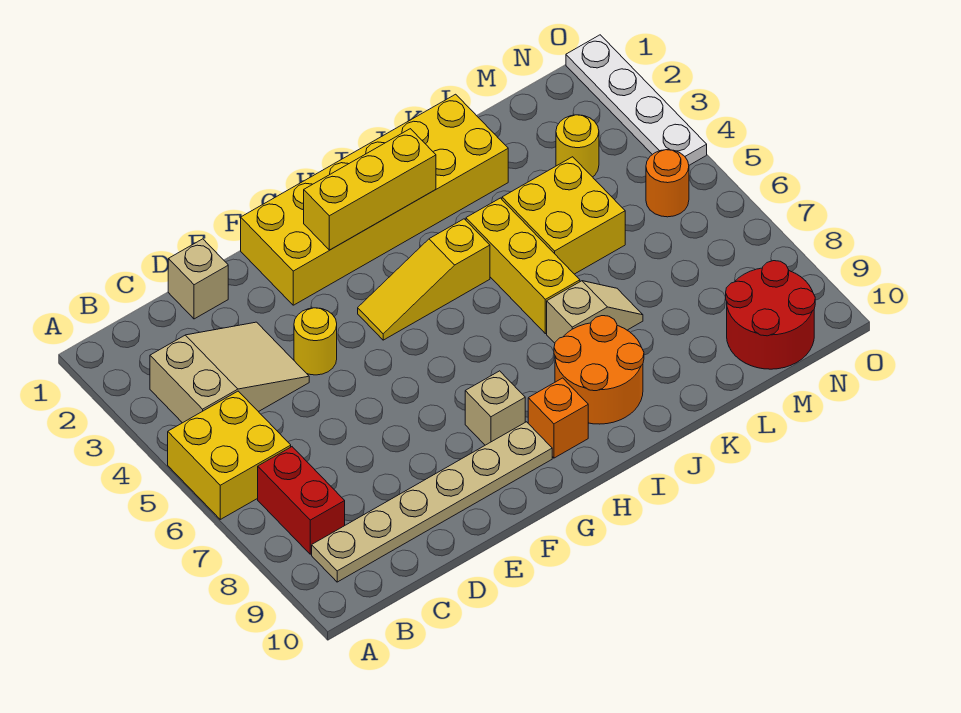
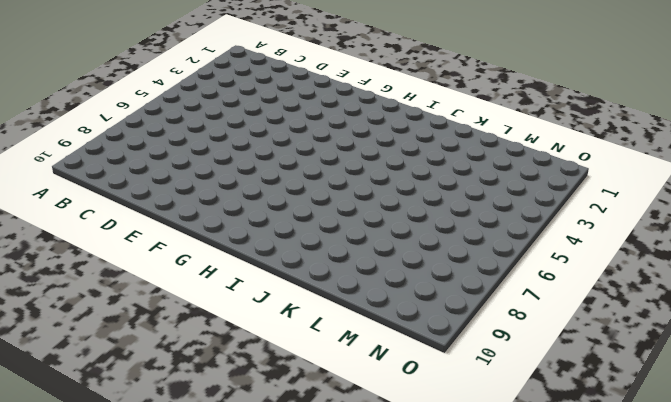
none -> yellow 2x2 brick [168,391,291,519]
none -> tan 2x3 slope [150,322,309,423]
none -> red 1x2 brick [258,447,345,554]

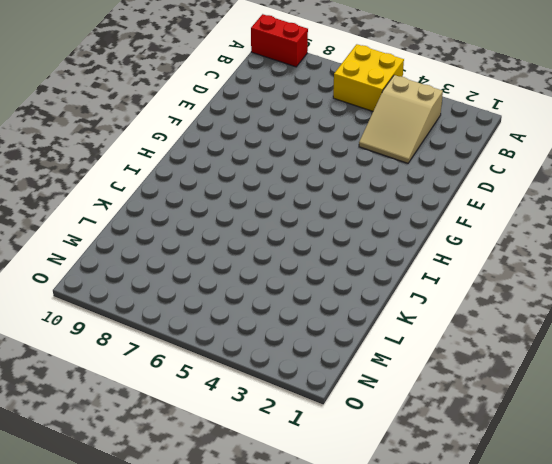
red 1x2 brick [251,14,308,67] -> red 1x2 brick moved to [258,447,345,554]
none -> tan 1x6 plate [312,422,552,582]
none -> tan 1x1 brick [168,239,228,319]
none -> yellow 1x1 round brick [294,308,337,375]

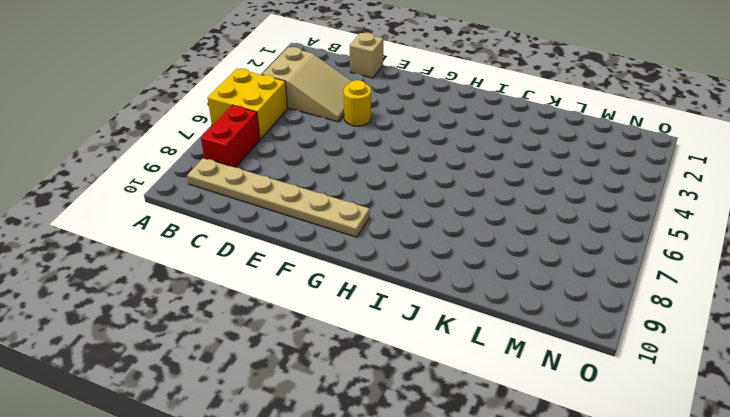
none -> yellow 2x6 brick [241,94,508,305]
none -> yellow 1x3 slope [358,219,490,340]
none -> tan 1x1 brick [465,371,525,445]

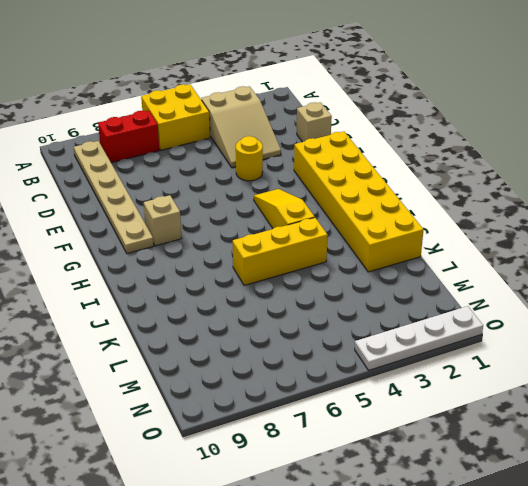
none -> orange 1x1 brick [528,378,588,458]
none -> orange 2x2 round brick [554,316,644,424]
none -> tan 1x2 slope [547,281,643,343]

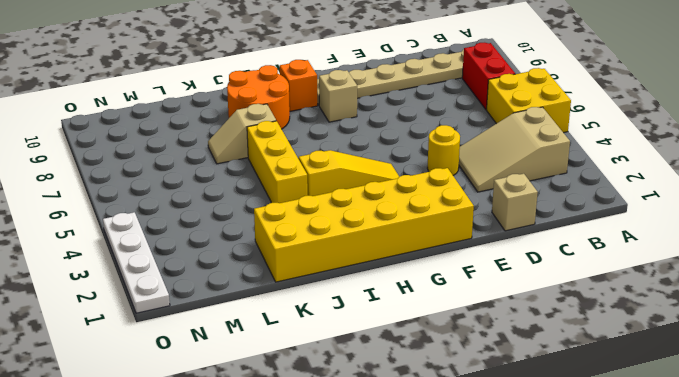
none -> yellow 2x2 brick [502,157,625,274]
none -> yellow 1x1 round brick [556,115,599,177]
none -> red 2x2 round brick [726,261,815,369]

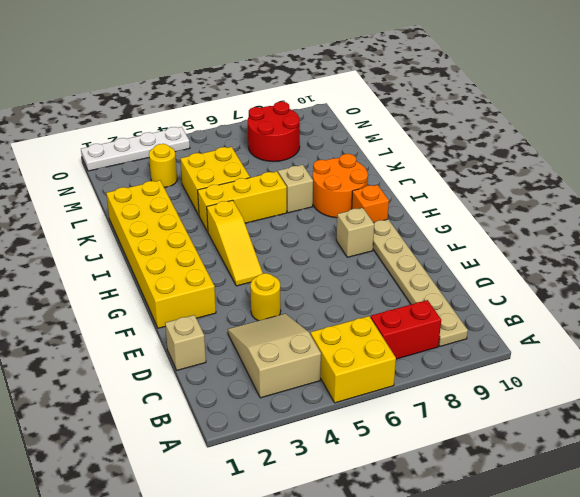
red 2x2 round brick [248,102,300,161] -> red 2x2 round brick moved to [726,261,815,369]
none -> orange 1x1 round brick [646,150,689,217]
none -> yellow 1x3 brick [304,129,436,250]

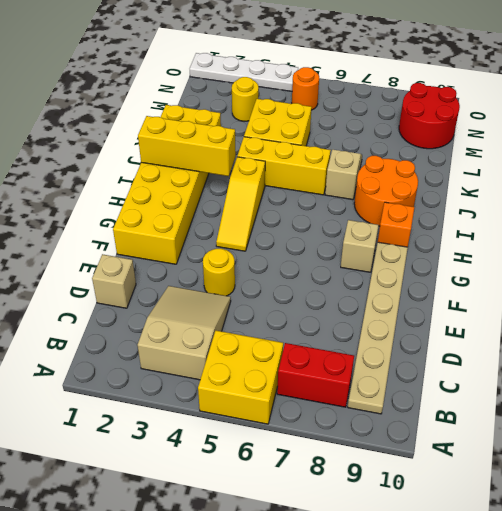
yellow 1x3 brick [138,116,236,176] -> yellow 1x3 brick turned to [304,129,436,250]

